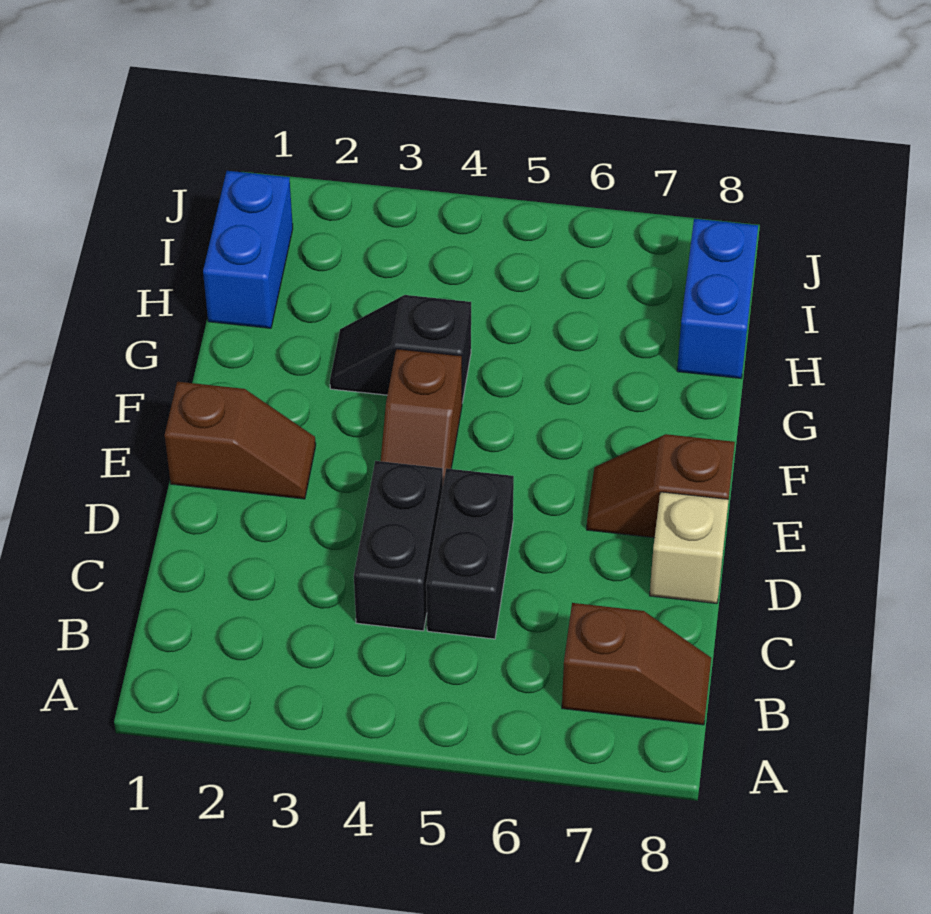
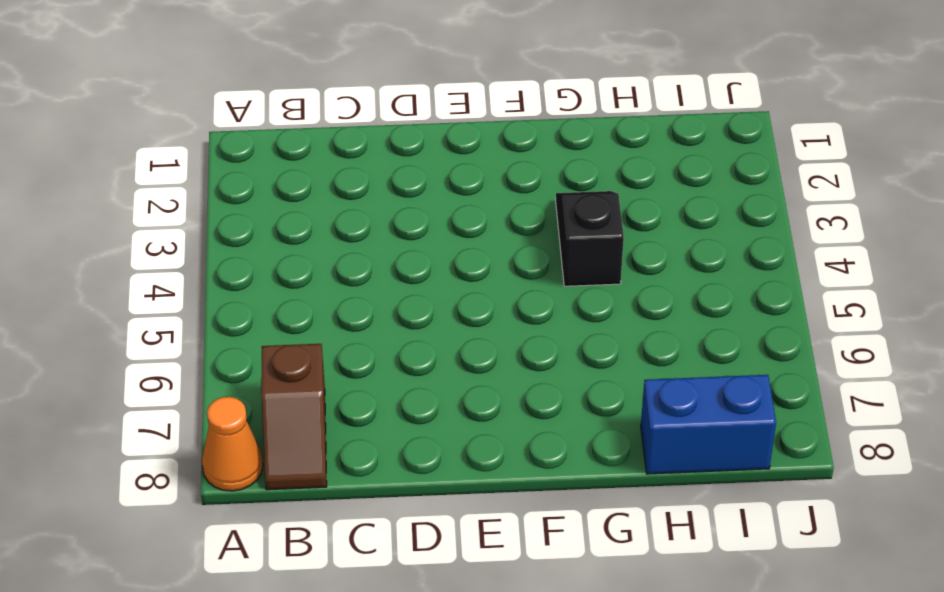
orange 1x1 cone [202,397,263,491] -> none
none -> black 1x2 brick [354,461,443,631]
none -> black 1x2 brick [426,468,514,639]

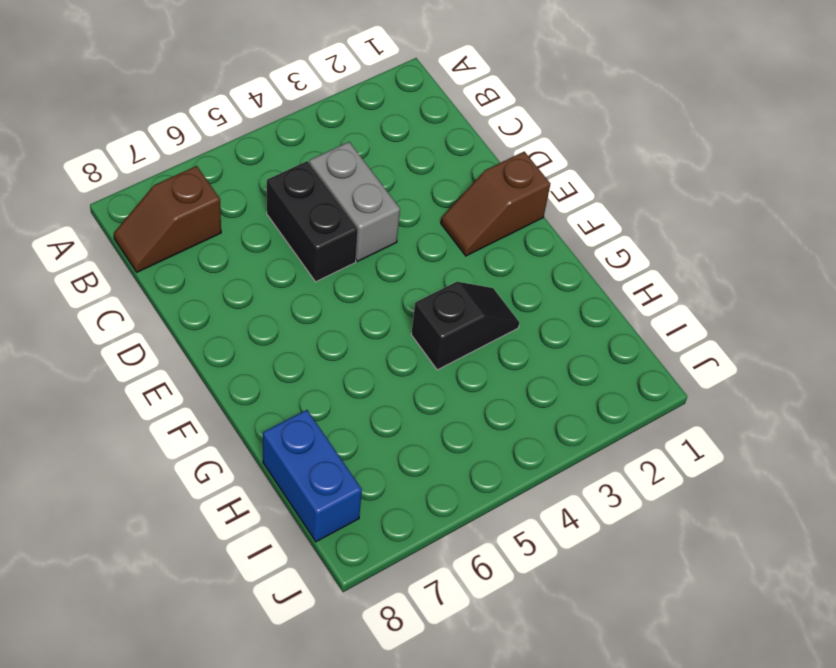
grey 1x2 brick [309,142,400,261] -> black 1x2 brick [354,461,443,631]
none -> tan 1x1 brick [649,492,729,604]
none -> brown 1x2 slope [381,349,462,483]

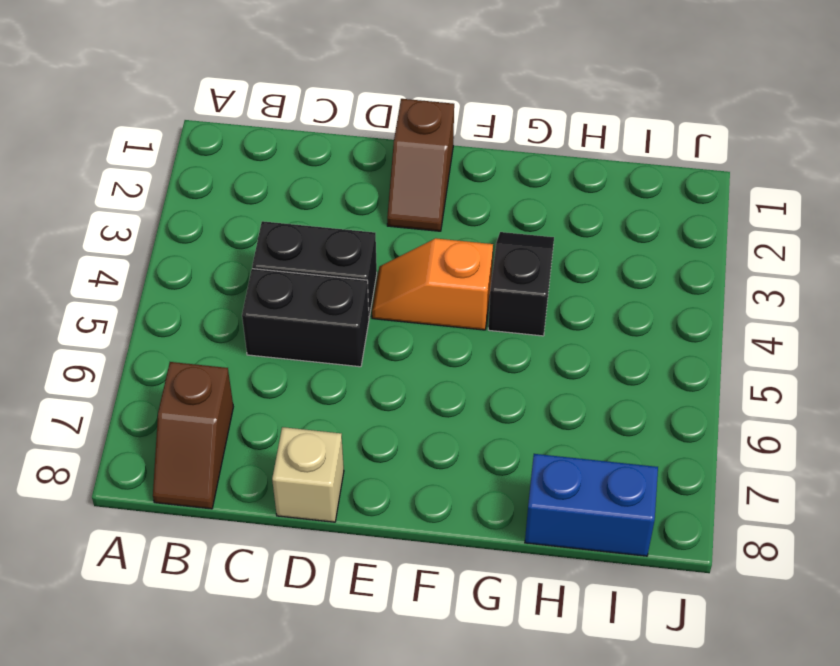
orange 1x2 slope [372,238,493,330] -> brown 1x2 slope [381,349,462,483]
none -> brown 1x2 slope [587,434,735,538]
none -> blue 1x2 brick [203,171,293,328]

